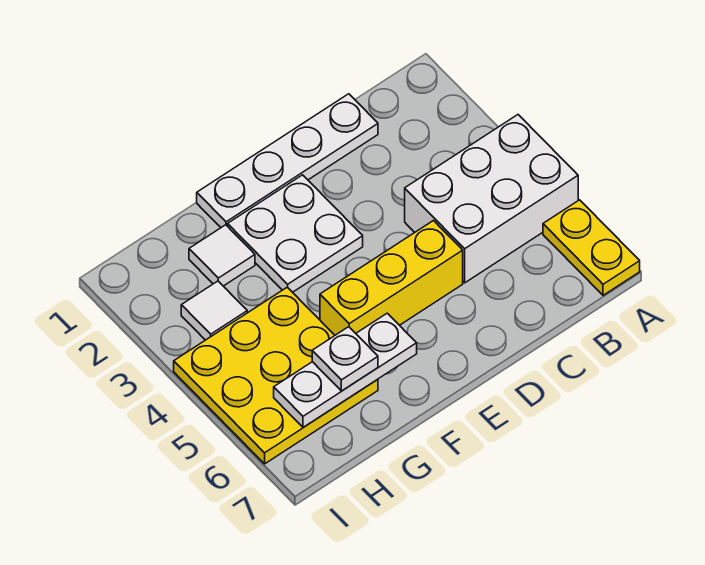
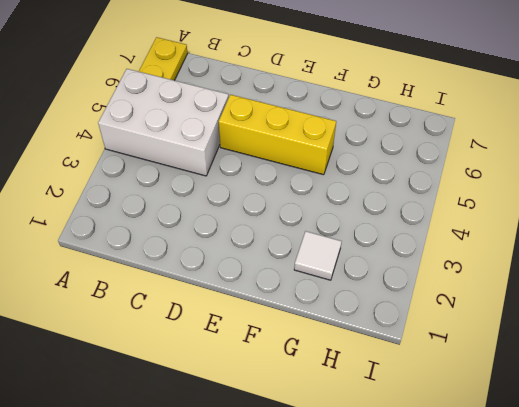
none -> white 1x4 plate [197,94,378,227]
none -> white 2x2 plate [228,175,363,292]

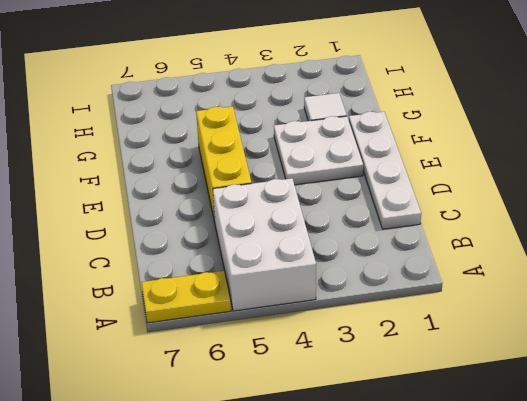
none -> yellow 3x3 plate [174,287,378,464]
none -> white 1x1 tile [181,281,247,340]

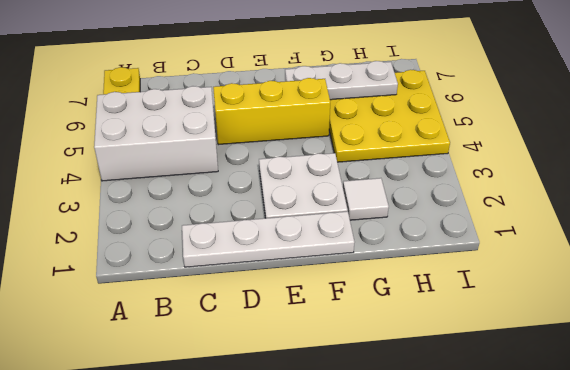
none -> white 1x1 tile [181,281,247,340]
none -> white 1x1 plate [312,327,378,391]

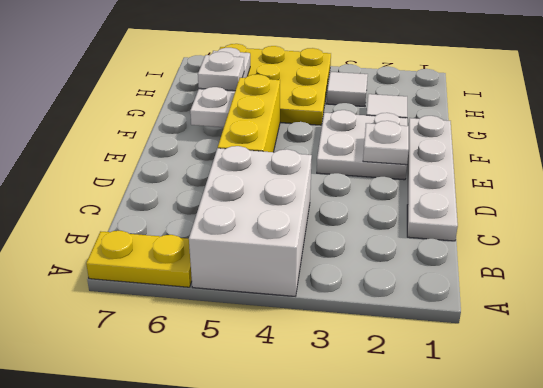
white 1x1 plate [363,121,409,165] -> none

